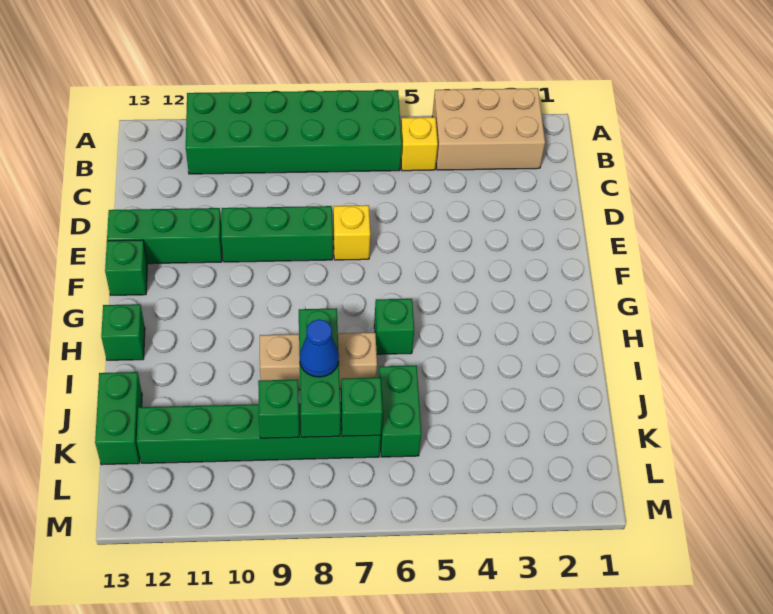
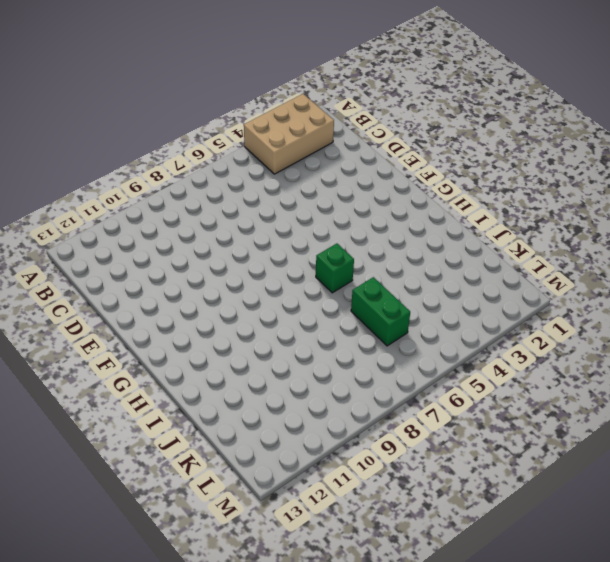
none -> green 2x6 brick [186,90,402,174]
none -> yellow 1x1 brick [401,117,438,171]
none -> yellow 1x1 brick [333,205,370,260]

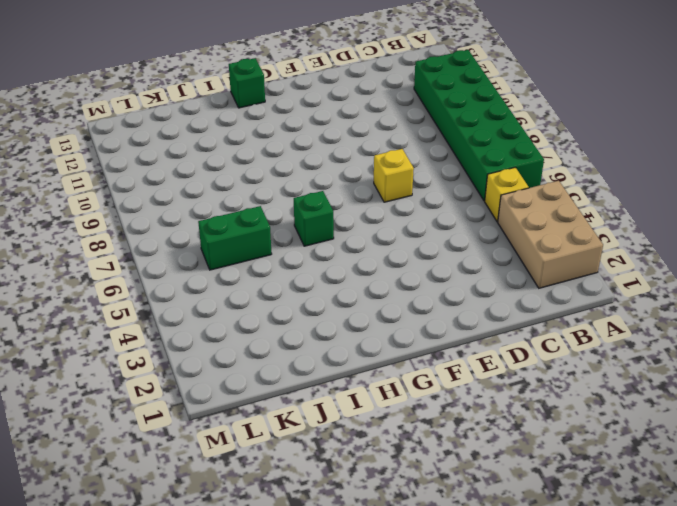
none -> green 1x3 brick [221,206,333,262]
none -> green 1x3 brick [107,208,222,264]
none -> green 1x1 brick [105,240,147,295]

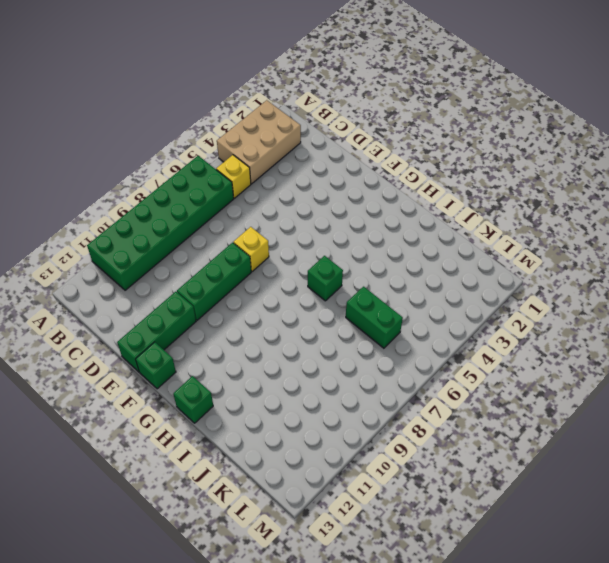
none -> tan 1x3 brick [260,333,377,390]
none -> green 1x2 brick [95,372,142,465]
none -> green 1x6 brick [137,402,381,463]

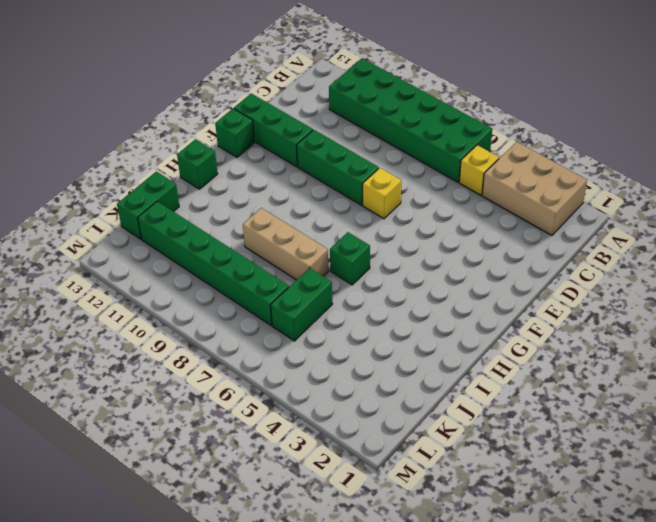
none -> green 1x3 brick [299,308,341,437]
none -> green 1x1 brick [341,378,383,436]
none -> green 1x1 brick [258,380,299,438]

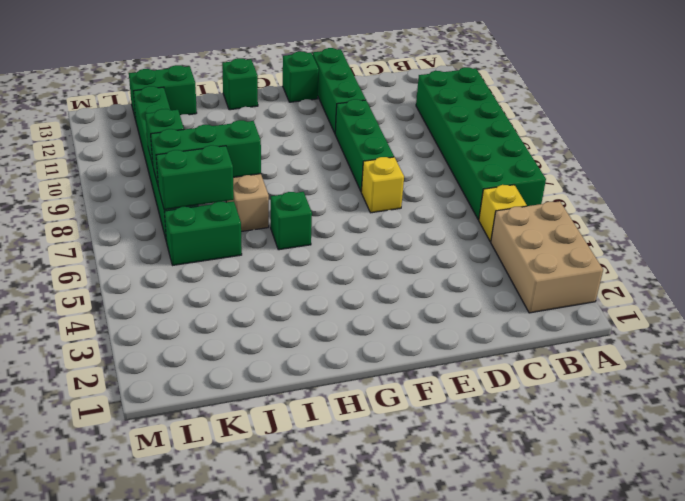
green 1x2 brick [156,145,234,210] -> green 1x1 brick [341,378,383,436]
none -> blue 1x1 cone [299,319,339,377]

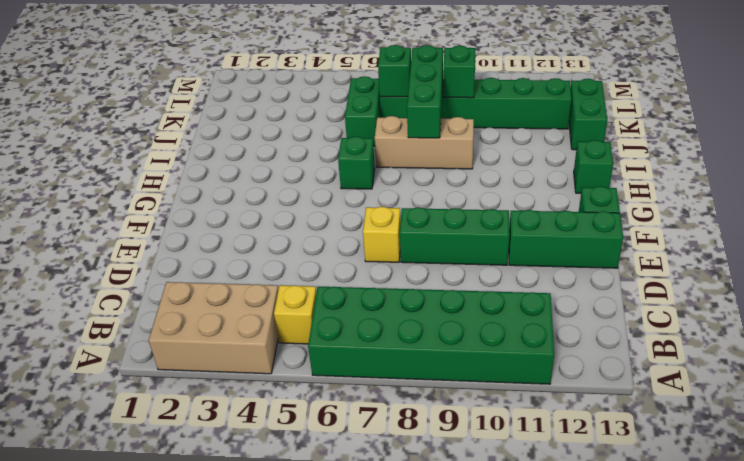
none -> blue 1x1 cone [299,319,339,377]

